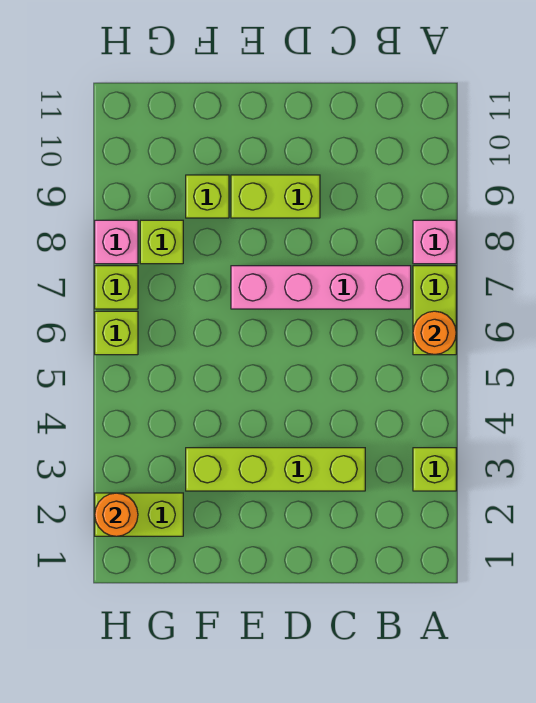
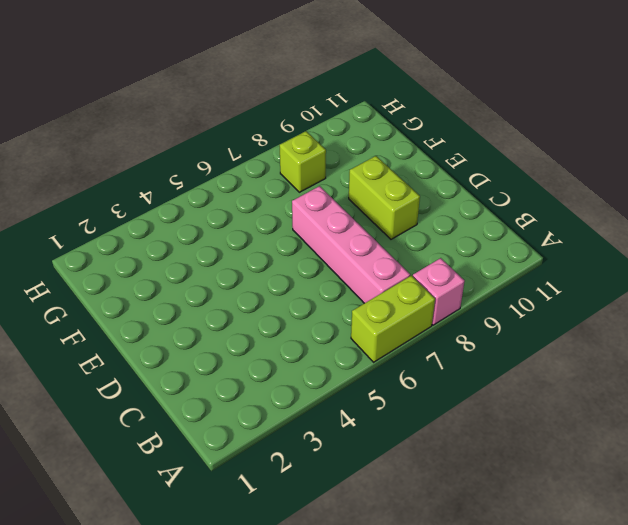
none -> lime 1x1 brick [413,448,456,491]
none -> lime 1x4 brick [186,448,365,491]
none -> lime 1x1 brick [186,175,229,218]

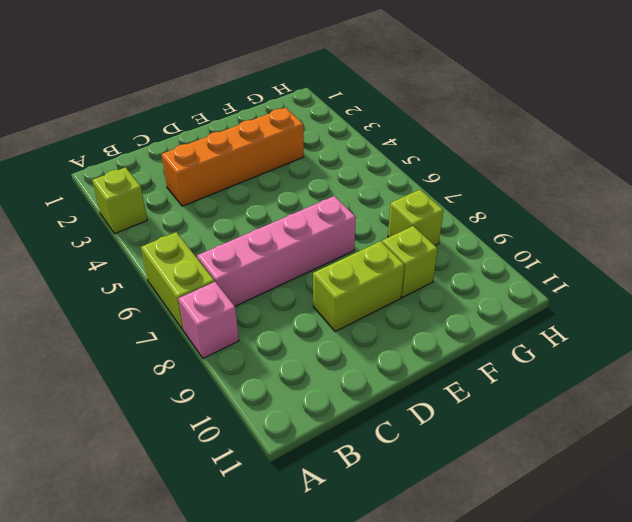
orange 1x4 brick [162,108,304,206] -> lime 1x4 brick [186,448,365,491]
none -> lime 1x2 brick [95,493,183,536]
none -> lime 1x1 brick [95,311,138,355]
none -> lime 1x1 brick [95,266,138,309]

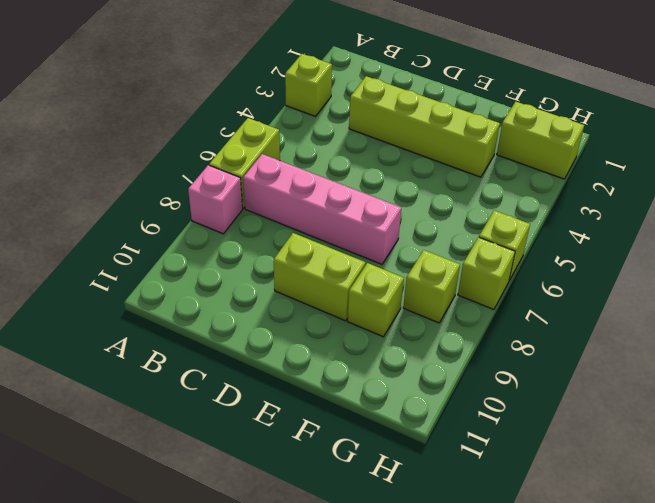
none -> pink 1x1 brick [95,220,138,264]
none -> orange 1x1 round brick [413,311,456,355]
none -> orange 1x1 round brick [95,493,138,536]

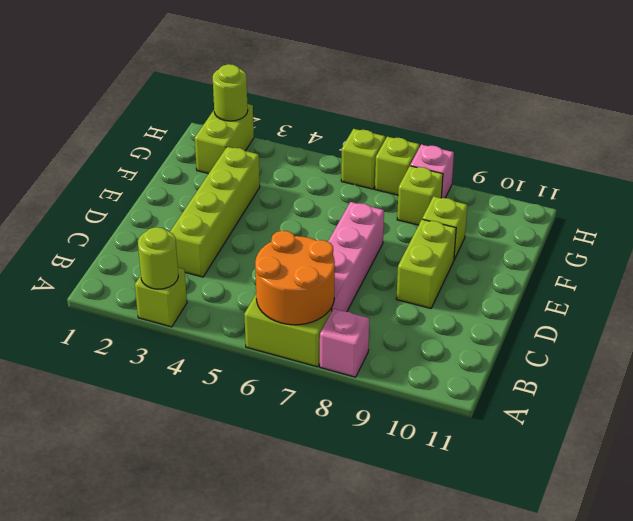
lime 1x1 round brick [138,227,178,289] -> none
orange 2x2 round brick [255,231,335,325] -> orange 1x1 round brick [413,311,456,355]
lime 1x1 round brick [213,64,248,121] -> orange 1x1 round brick [95,493,138,536]

